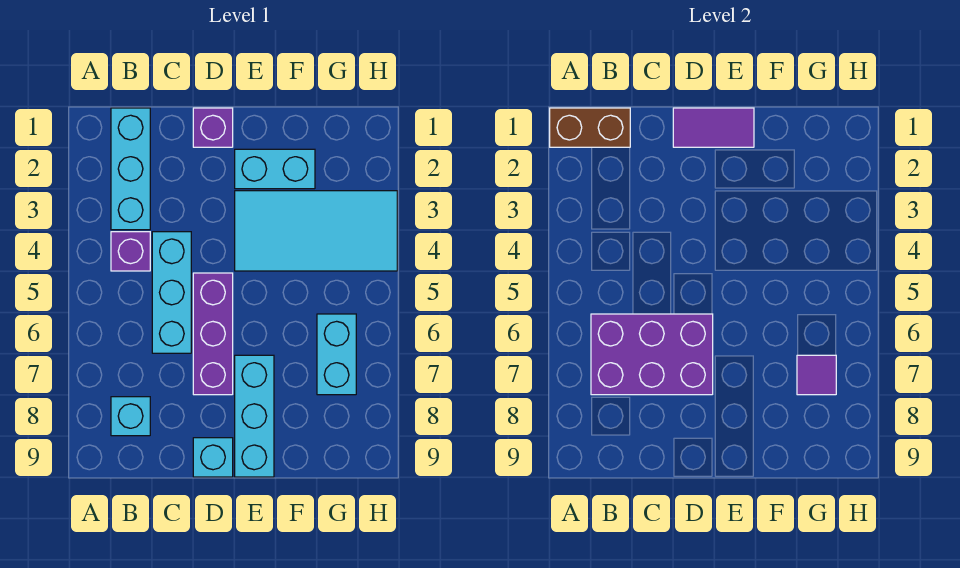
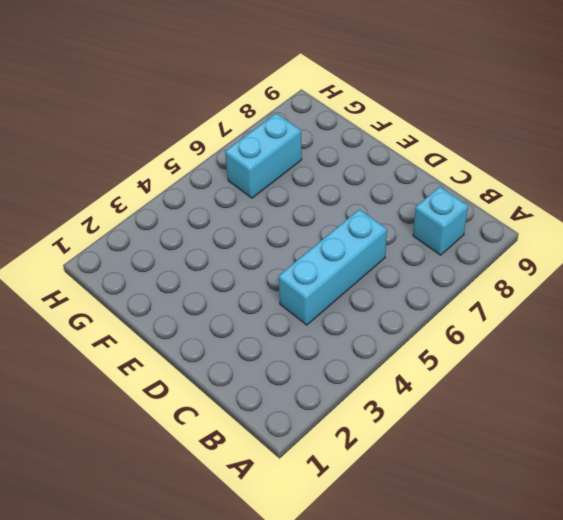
none -> cyan 1x3 brick [111,108,150,230]
none -> purple 1x1 brick [111,232,150,271]
none -> purple 1x1 brick [193,108,233,147]

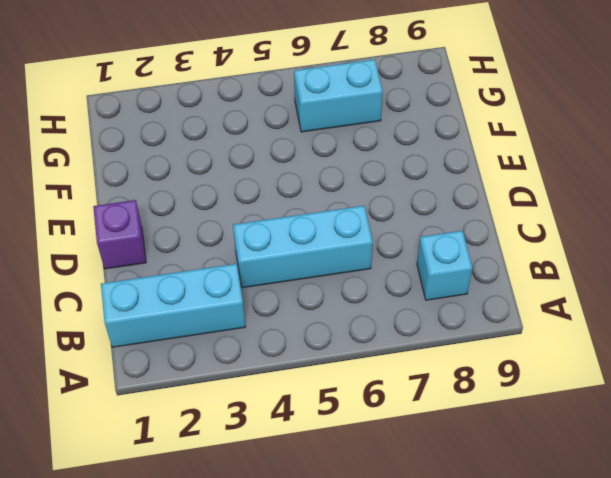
none -> purple 1x1 brick [111,232,150,271]
none -> purple 1x3 brick [193,273,233,395]
none -> cyan 1x1 brick [193,438,233,477]

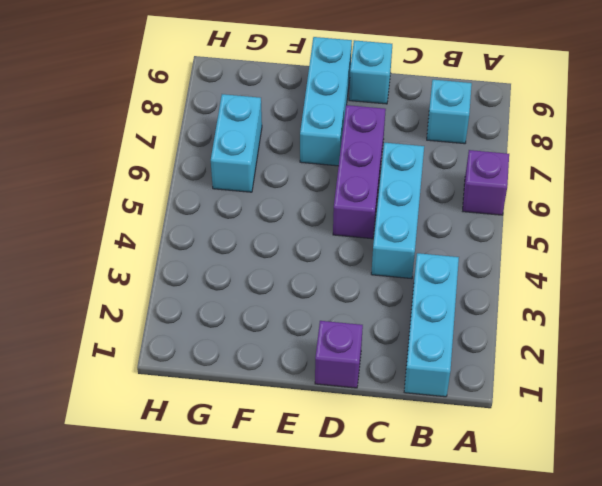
purple 1x1 brick [463,150,509,215] -> purple 1x1 brick moved to [111,232,150,271]
none -> cyan 1x2 brick [235,149,315,189]
none -> cyan 2x4 tile [235,191,397,271]
none -> brown 1x2 brick [550,108,630,147]

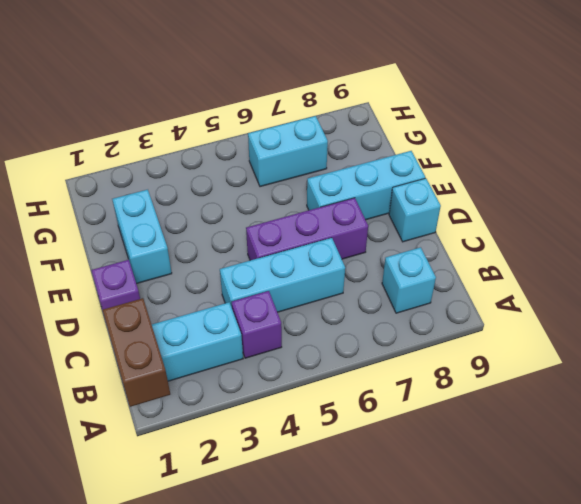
none -> cyan 2x4 tile [235,191,397,271]
none -> purple 2x3 brick [591,314,713,395]
none -> purple 1x2 tile [673,108,754,147]

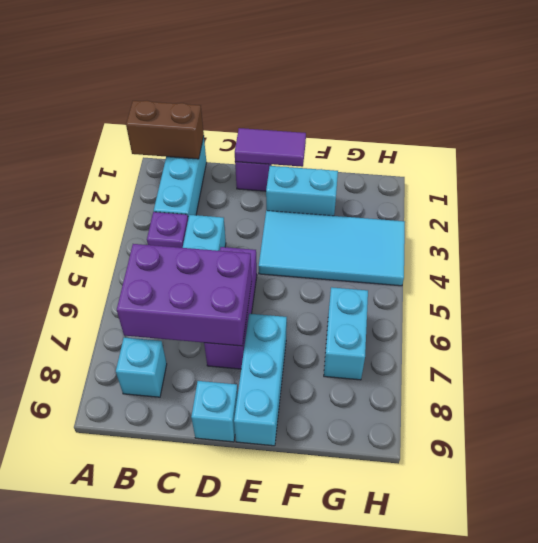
none -> purple 1x1 tile [797,355,836,395]

